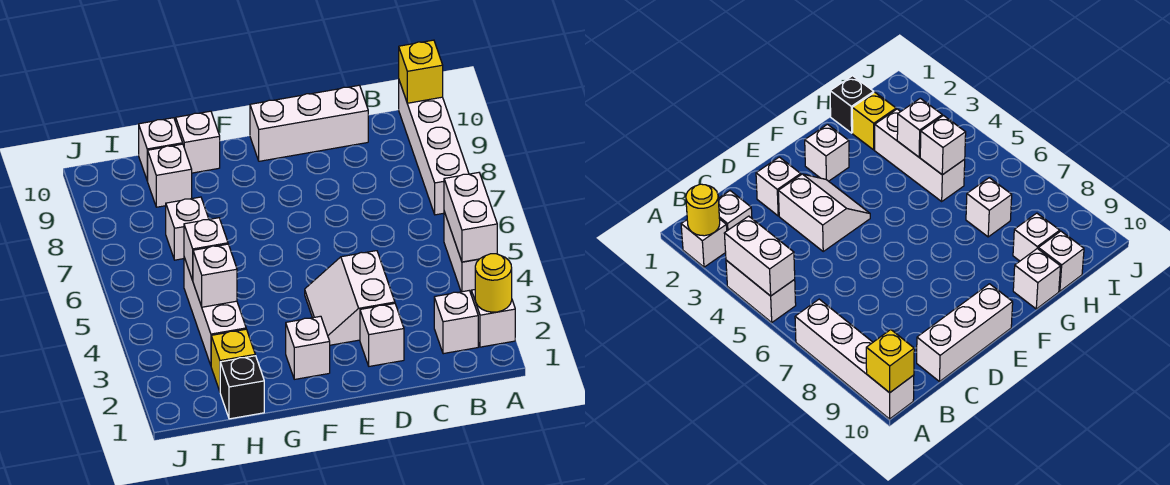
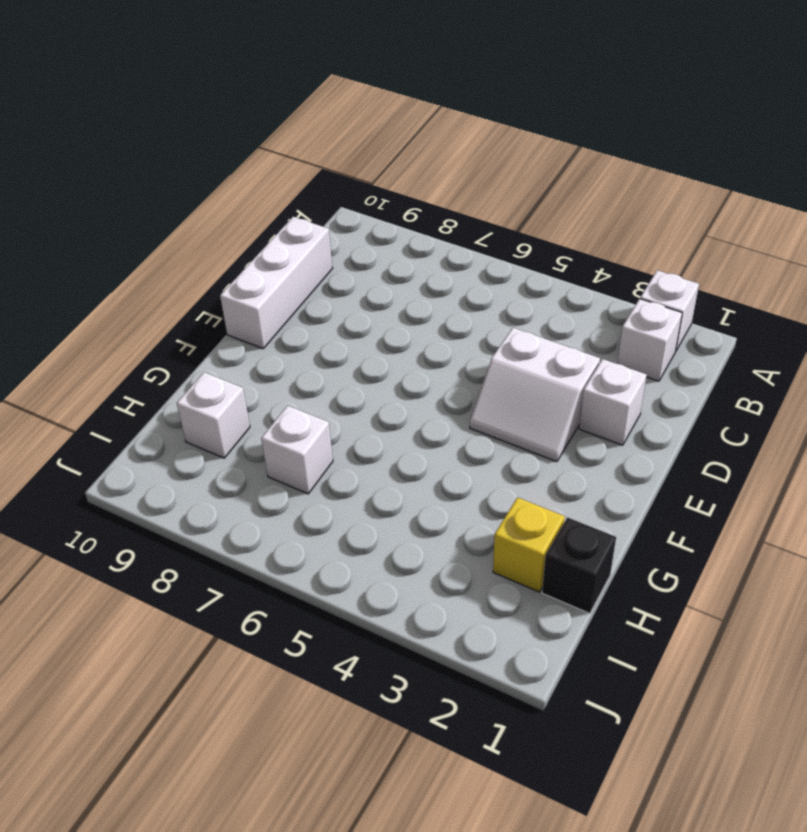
none -> white 1x2 brick [444,212,479,293]
none -> white 1x4 brick [399,81,469,215]
none -> white 1x1 brick [286,316,330,379]

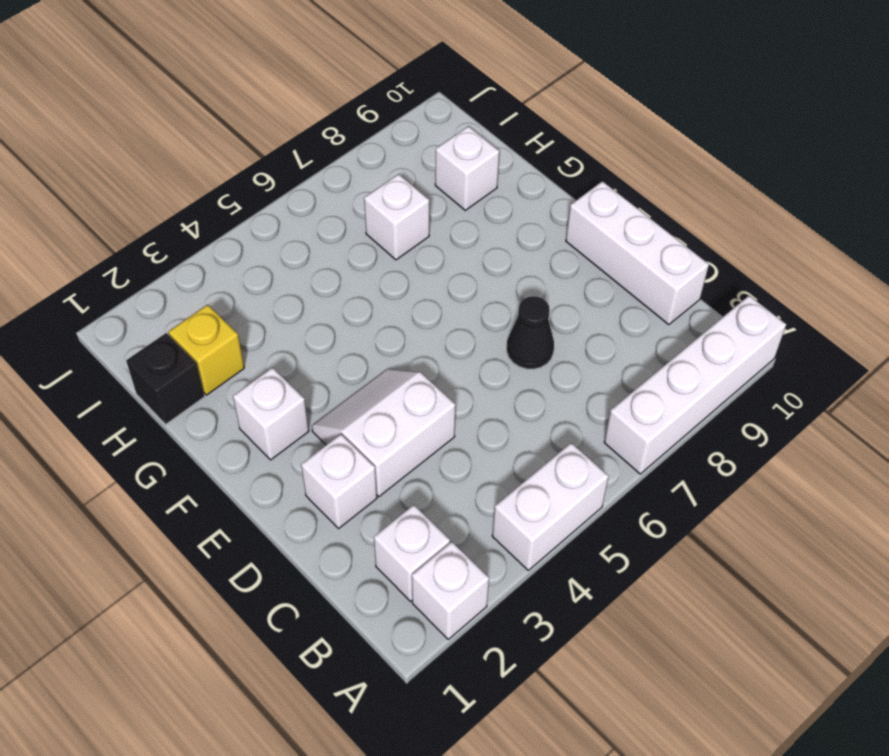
black 1x1 cone [507,296,554,369] -> none
none -> white 1x1 brick [176,111,220,173]
none -> white 1x3 brick [184,258,246,365]
none -> white 1x1 brick [139,118,183,181]

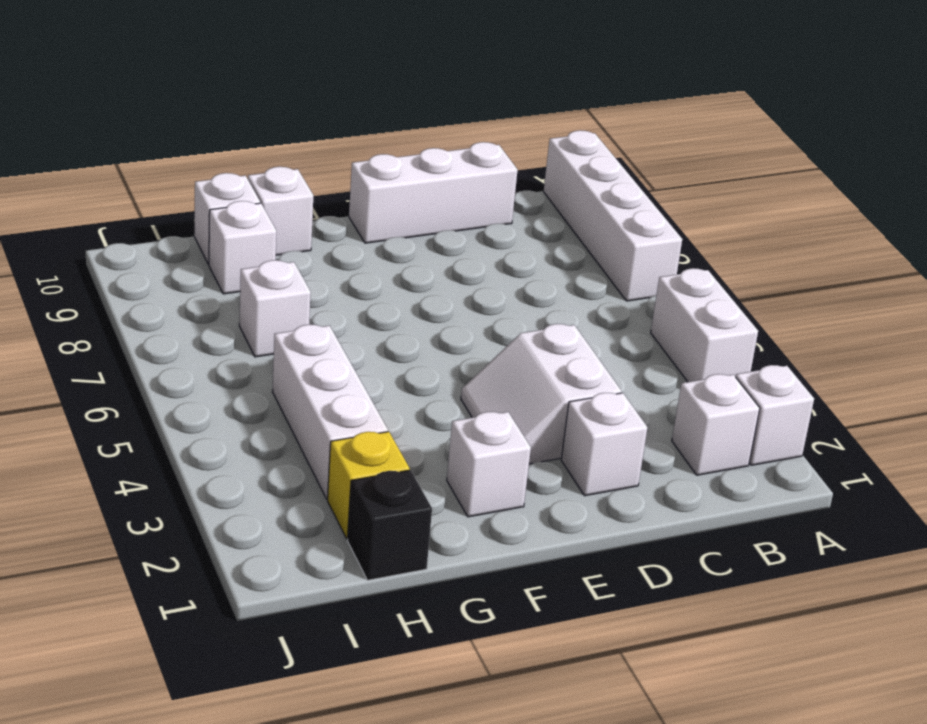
none -> yellow 1x1 round brick [475,254,512,312]
none -> white 1x2 brick [444,173,497,262]
none -> yellow 1x1 brick [399,40,443,103]

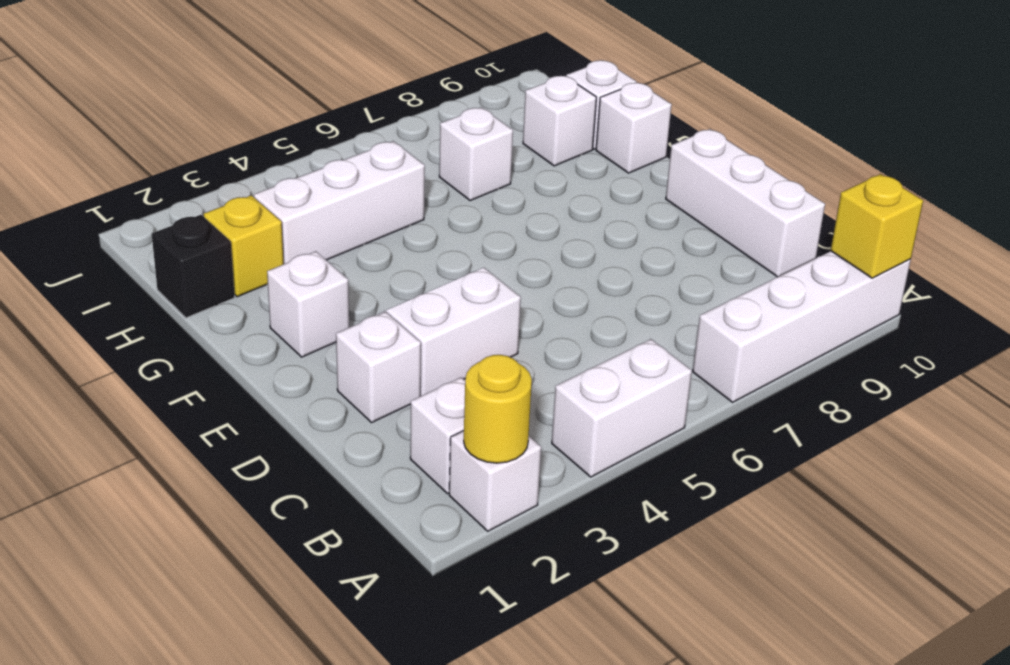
none -> white 1x2 brick [444,173,497,262]
none -> white 1x1 brick [193,244,237,307]
none -> white 1x1 brick [184,218,228,280]

